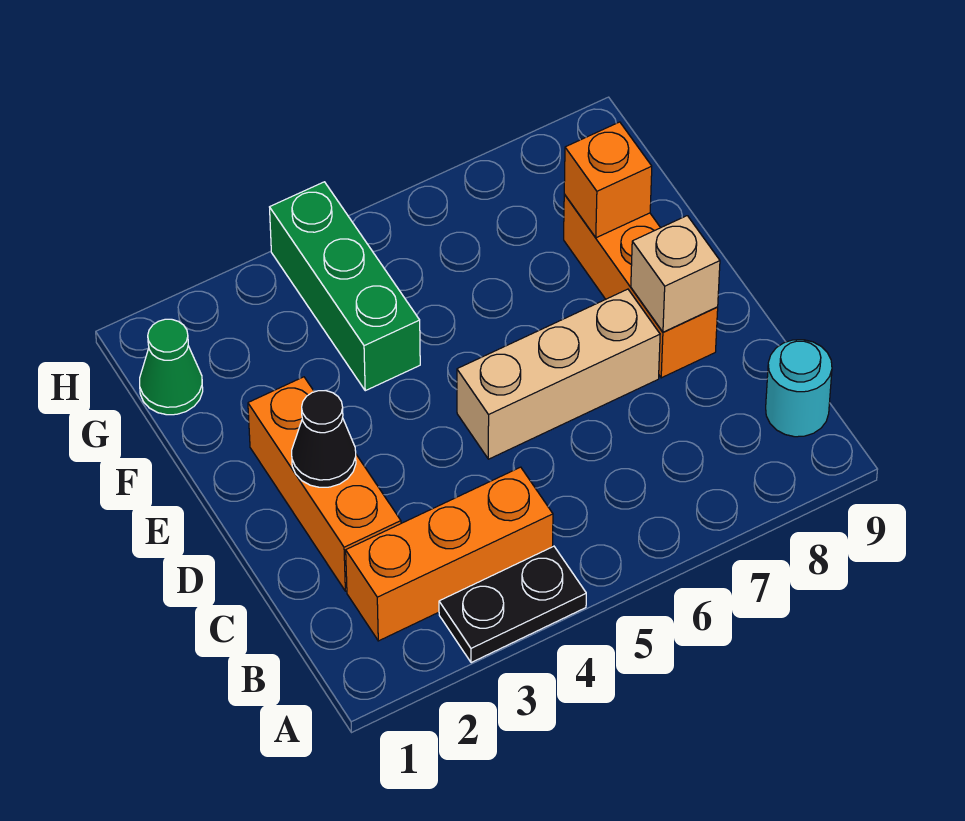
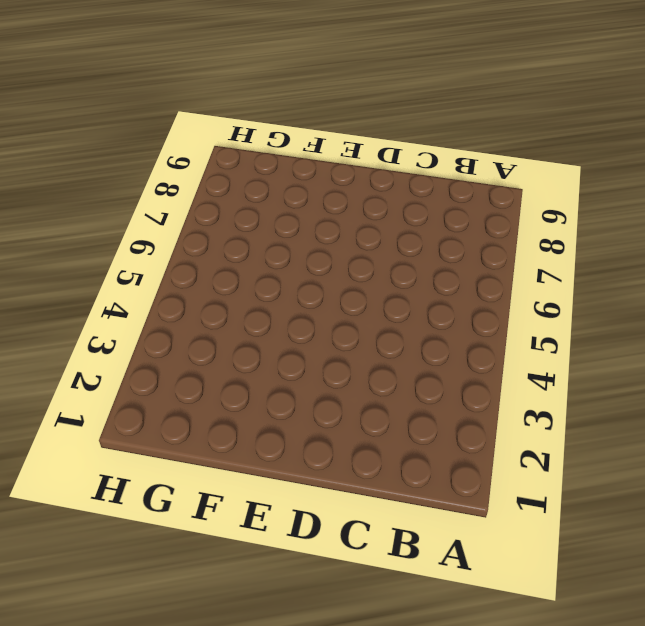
none -> black 1x2 plate [439,546,586,663]
none -> orange 1x3 brick [346,467,553,641]

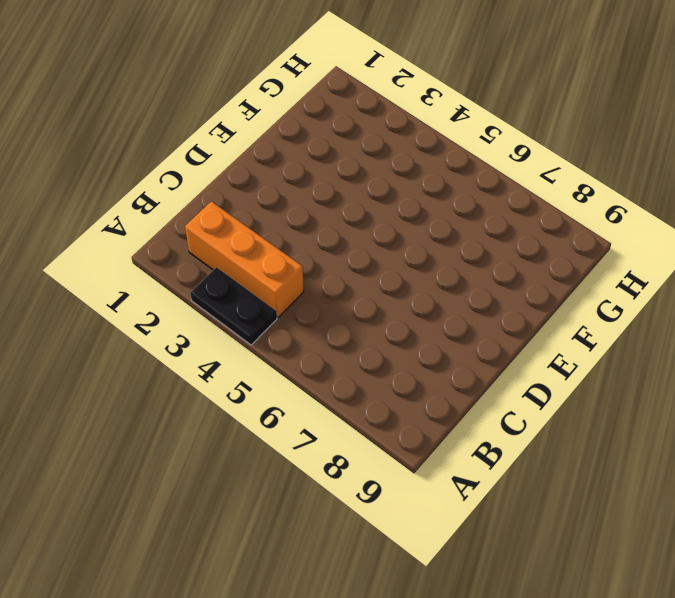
none -> cyan 1x1 round brick [766,340,832,437]
none -> orange 1x3 brick [248,377,401,591]

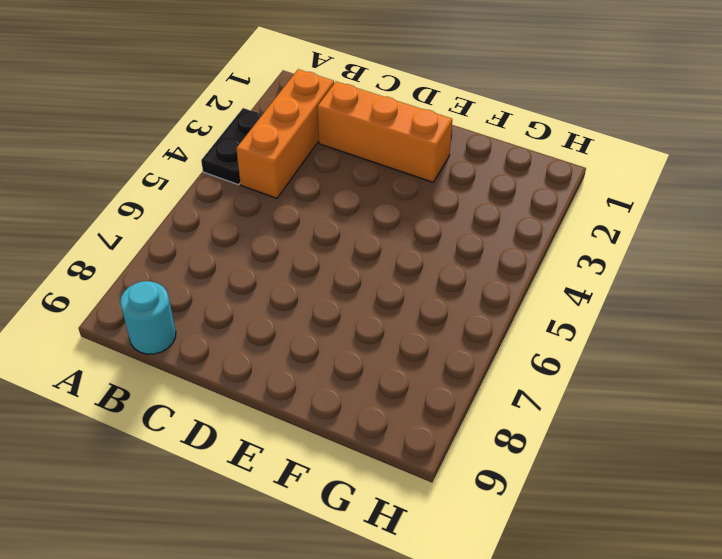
none -> tan 1x3 brick [457,289,660,459]
none -> orange 1x3 brick [564,194,718,378]

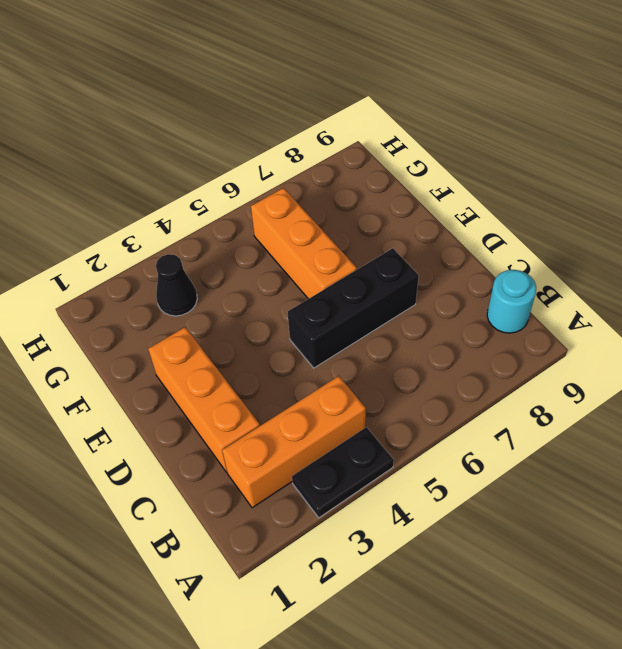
black 1x3 brick [288,248,419,368] -> tan 1x3 brick [457,289,660,459]
orange 1x3 brick [251,188,357,299] -> orange 1x3 brick moved to [564,194,718,378]
black 1x1 cone [156,254,197,316] -> black 1x1 cone moved to [292,391,356,487]
none -> green 1x3 brick [270,182,420,391]
none -> green 1x1 cone [140,319,203,415]

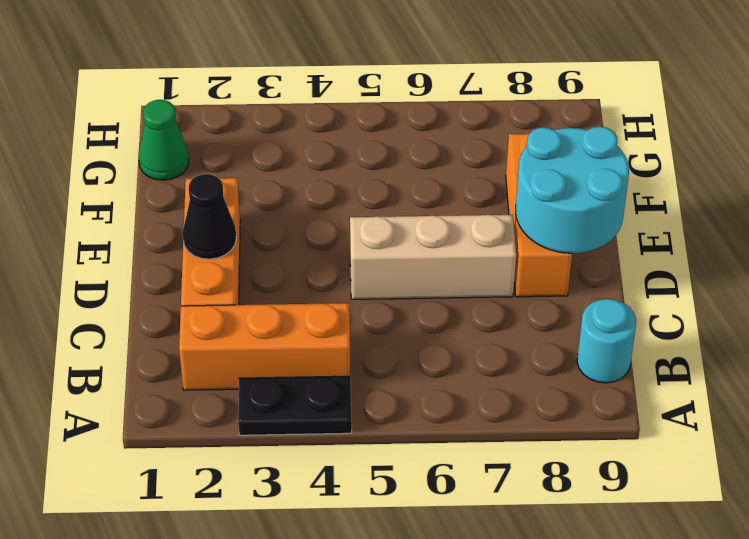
cyan 2x2 round brick [516,127,629,253] -> tan 1x1 brick [631,216,720,332]
none -> green 1x3 brick [270,182,420,391]
none -> orange 1x1 brick [564,122,652,238]

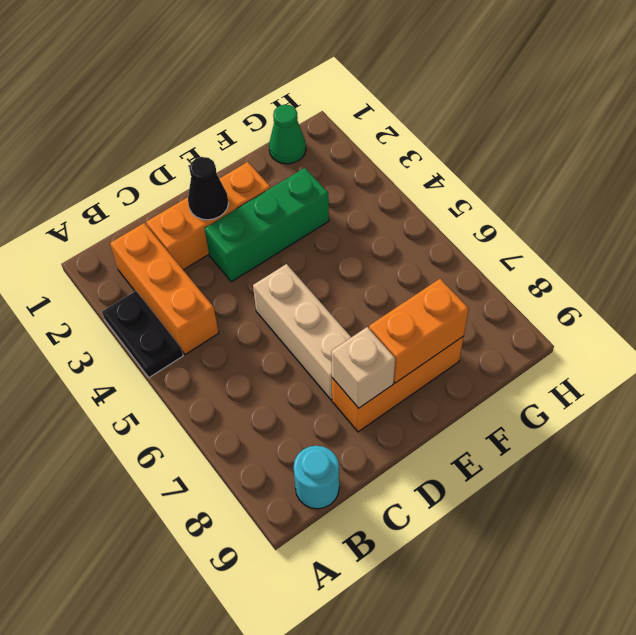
green 1x3 brick [204,168,329,282] -> green 1x3 brick moved to [270,182,420,391]
orange 1x2 brick [369,279,469,383] -> orange 1x1 brick [564,122,652,238]

